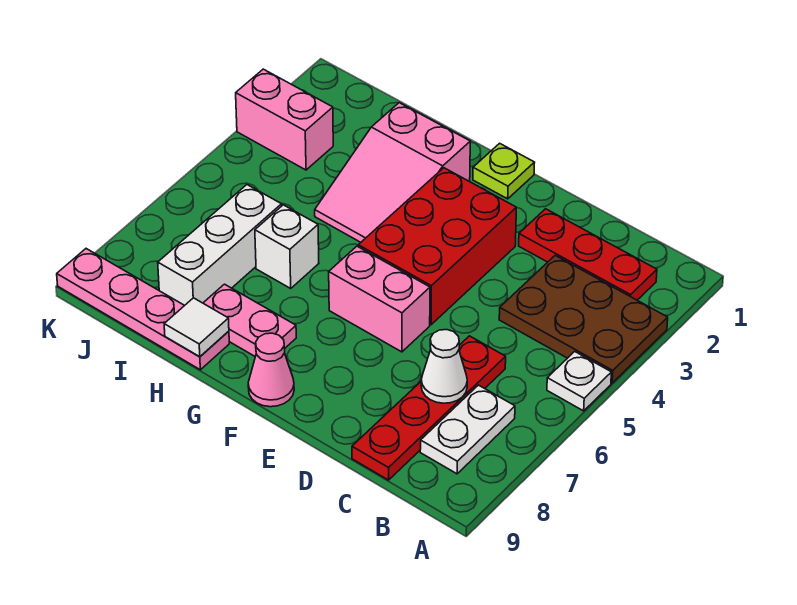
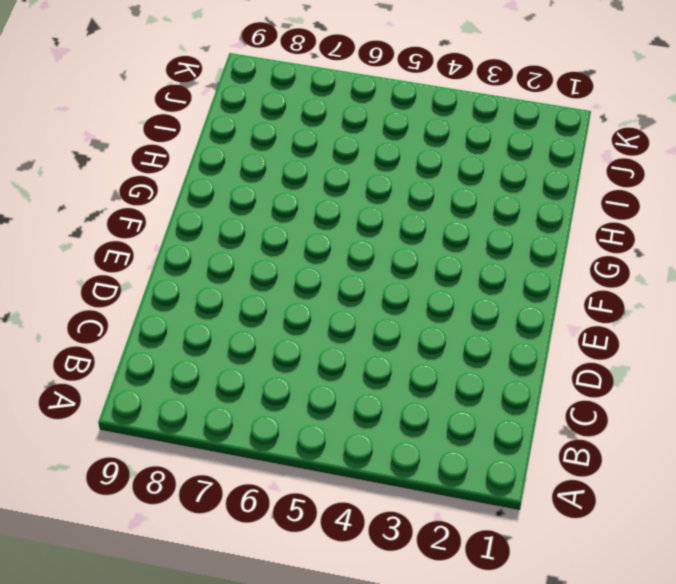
none -> brown 2x3 plate [499,256,668,383]
none -> white 1x1 plate [547,352,611,411]
none -> red 1x3 plate [519,209,657,300]

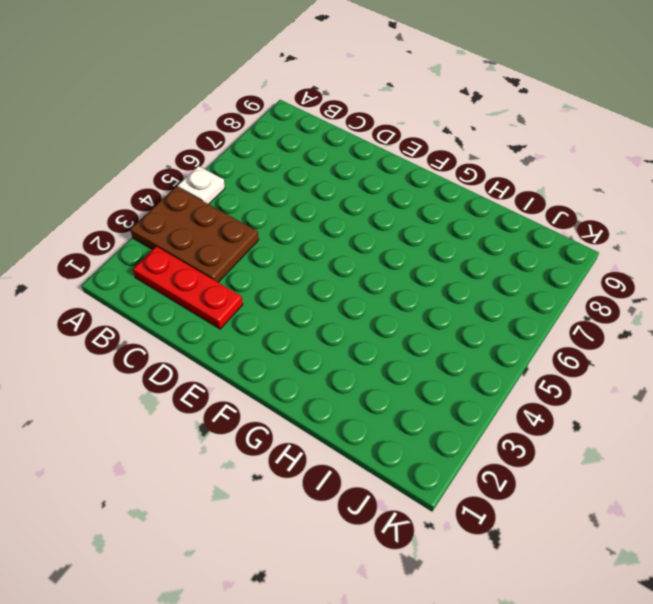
none -> white 1x2 plate [420,385,515,474]
none -> red 1x4 plate [352,336,506,480]
none -> red 2x3 brick [358,168,516,325]

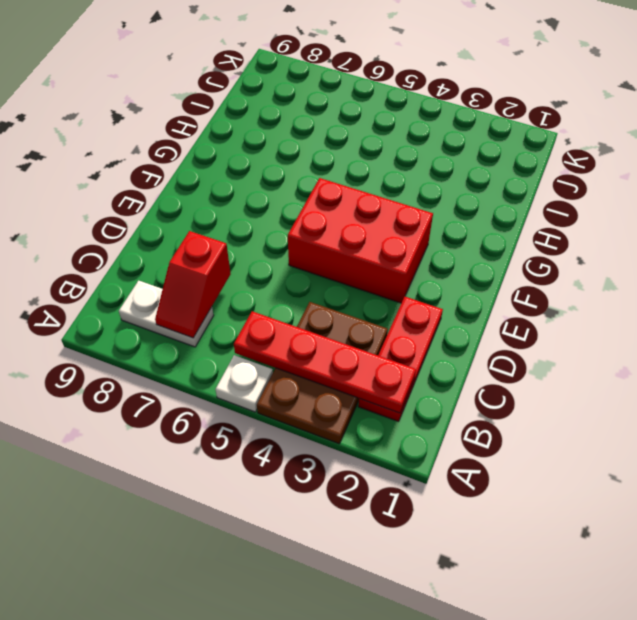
red 1x4 plate [234,311,416,413] -> red 1x4 plate moved to [352,336,506,480]
red 1x2 slope [155,231,231,338] -> white 1x1 cone [421,330,467,403]
none -> pink 1x2 brick [329,246,430,352]
none -> lime 1x1 plate [473,143,535,199]
none -> pink 1x1 cone [248,333,294,407]

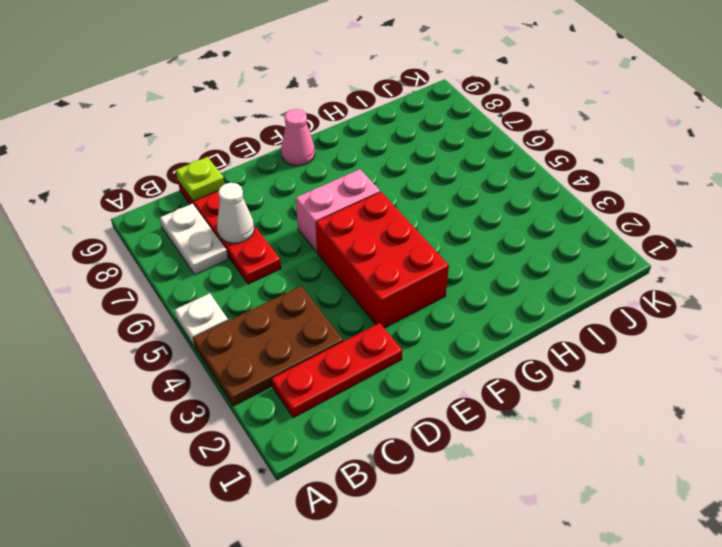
lime 1x1 plate [176,157,225,201] -> lime 1x1 plate moved to [473,143,535,199]
none -> pink 2x3 slope [315,103,470,242]
none -> pink 1x2 plate [203,284,296,356]
none -> white 1x1 brick [255,205,319,288]

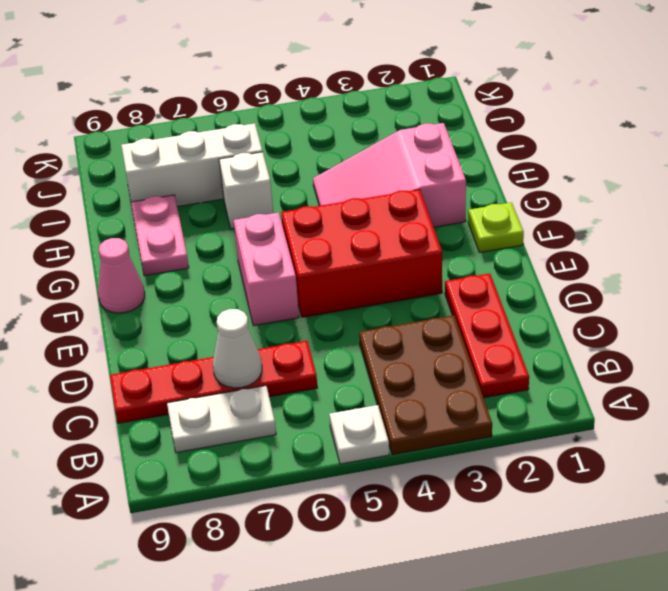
none -> pink 1x4 plate [57,249,229,370]
none -> pink 1x2 brick [236,69,333,170]
none -> white 1x1 tile [164,298,229,357]

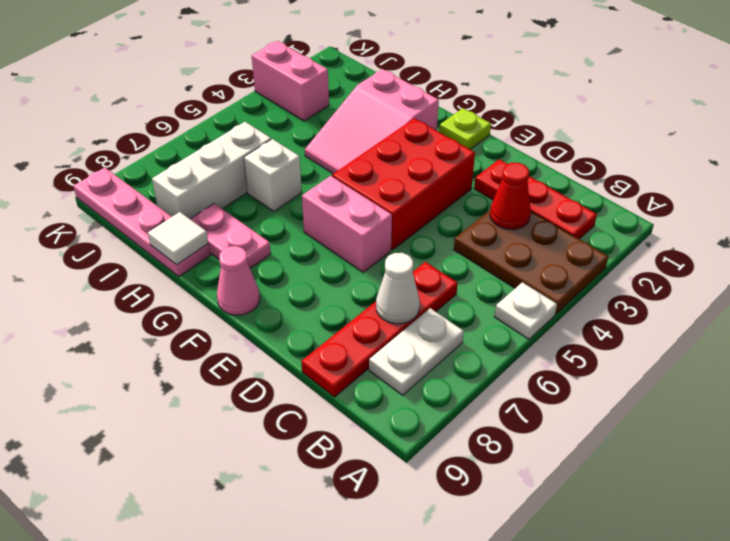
red 1x1 cone [490,163,531,229] -> none

